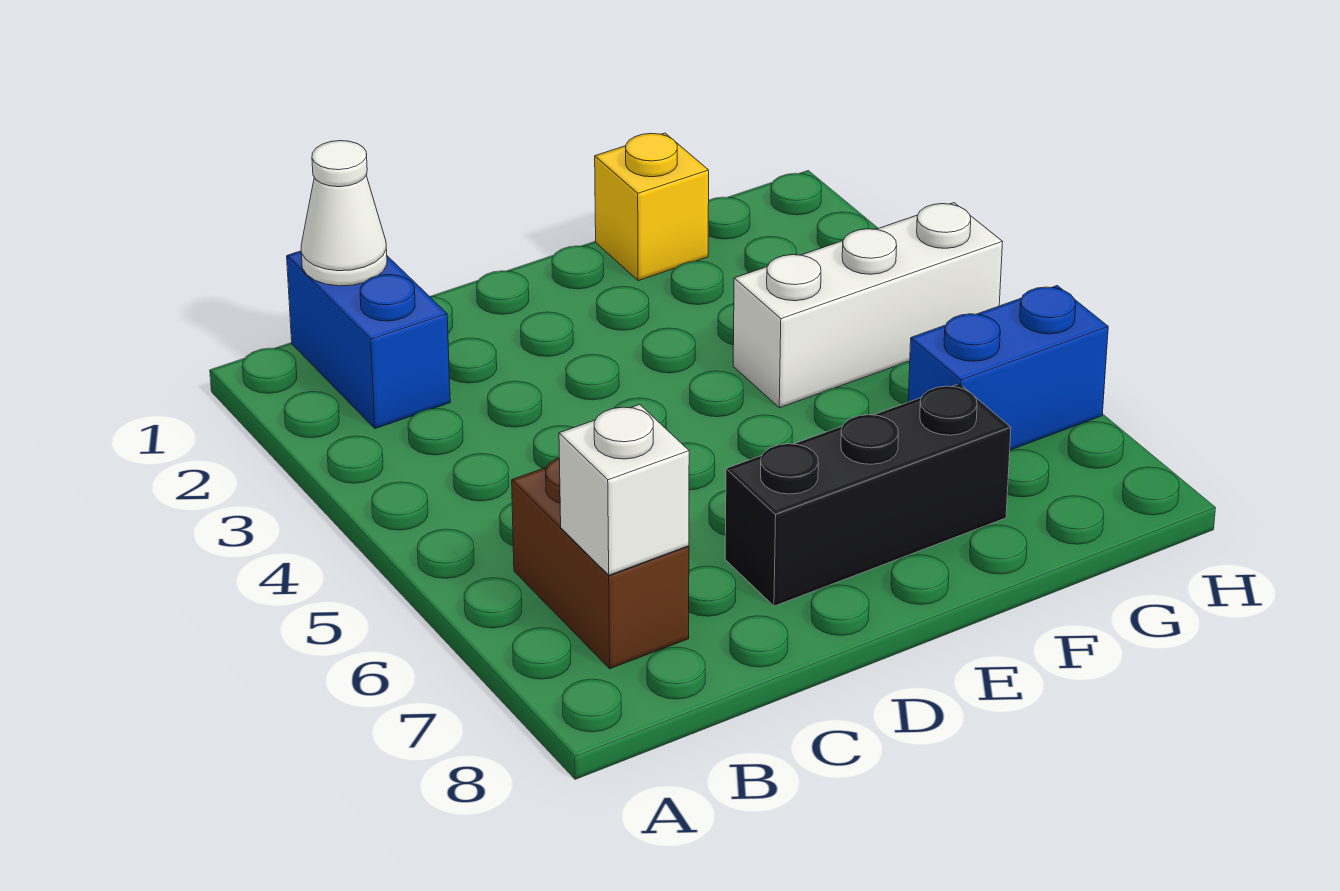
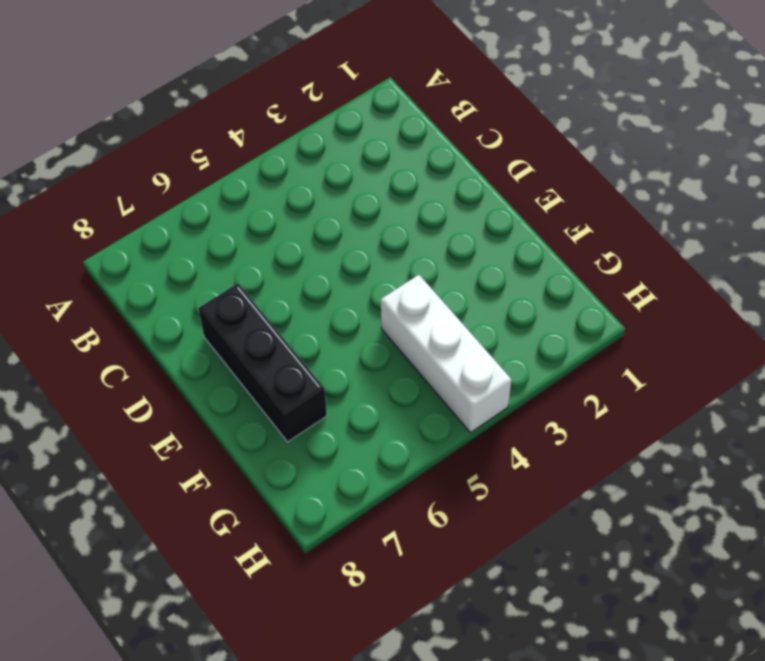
none -> blue 1x2 brick [287,251,450,429]
none -> brown 1x2 brick [512,458,689,669]

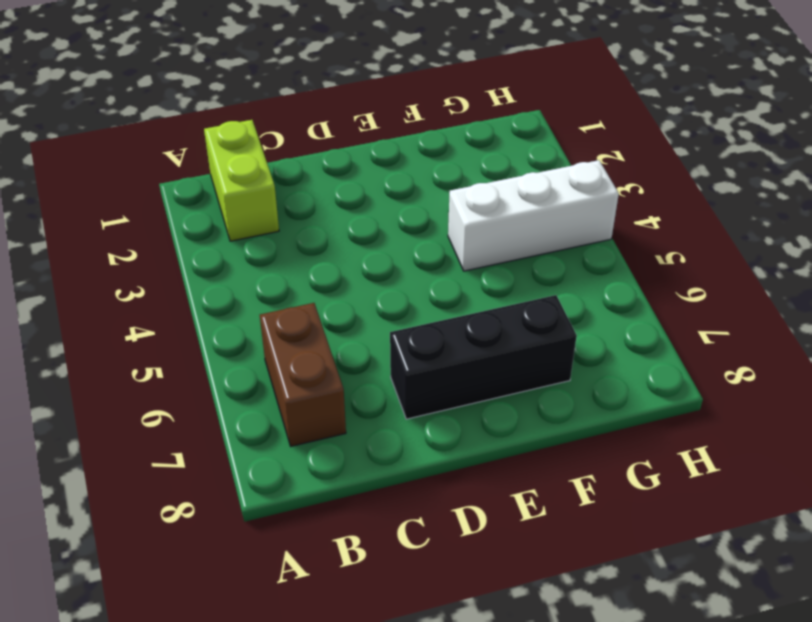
lime 1x2 brick [204,120,279,241] -> blue 1x2 brick [287,251,450,429]
none -> yellow 1x1 brick [595,133,709,281]
none -> blue 1x2 brick [908,286,1108,450]

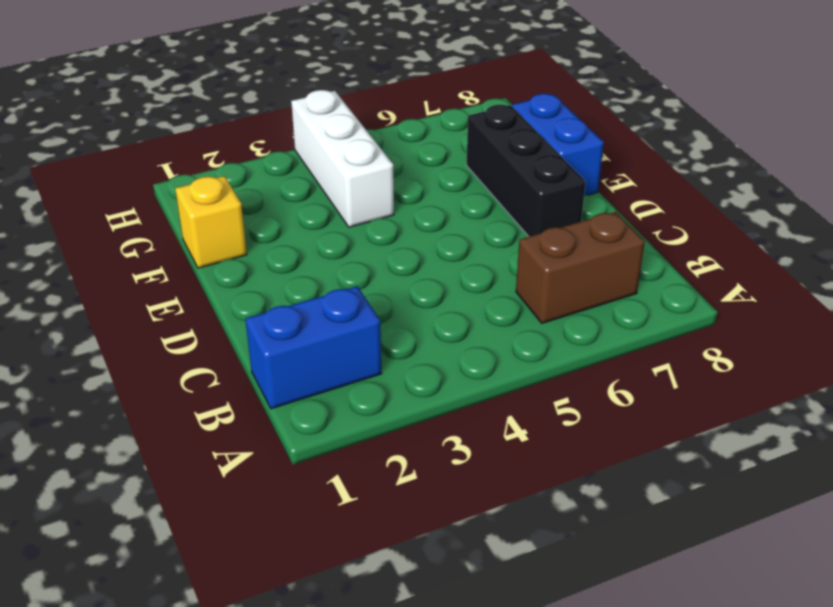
blue 1x2 brick [512,94,604,196] -> blue 1x2 brick moved to [908,286,1108,450]
none -> white 1x1 cone [301,141,387,286]
none -> white 1x1 brick [559,404,689,575]

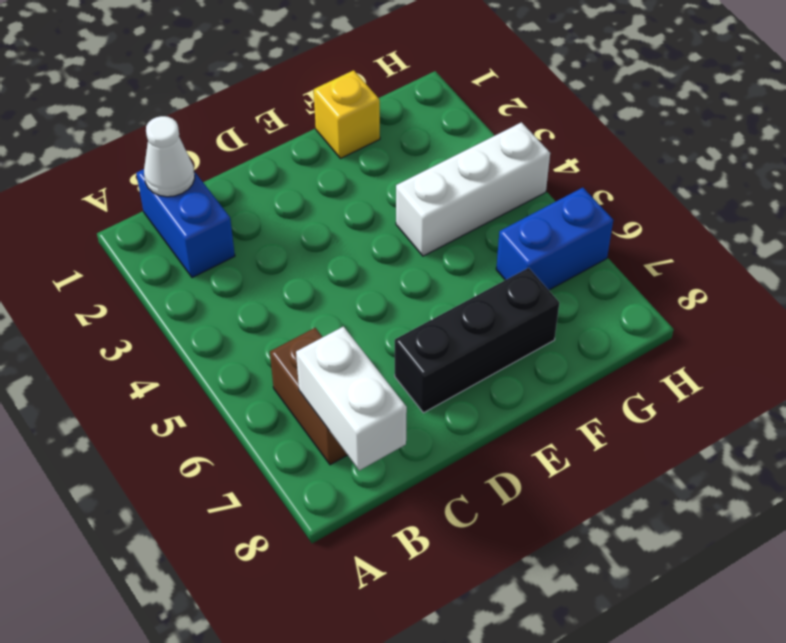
white 1x2 brick [296,327,407,470] -> white 1x1 brick [559,404,689,575]

